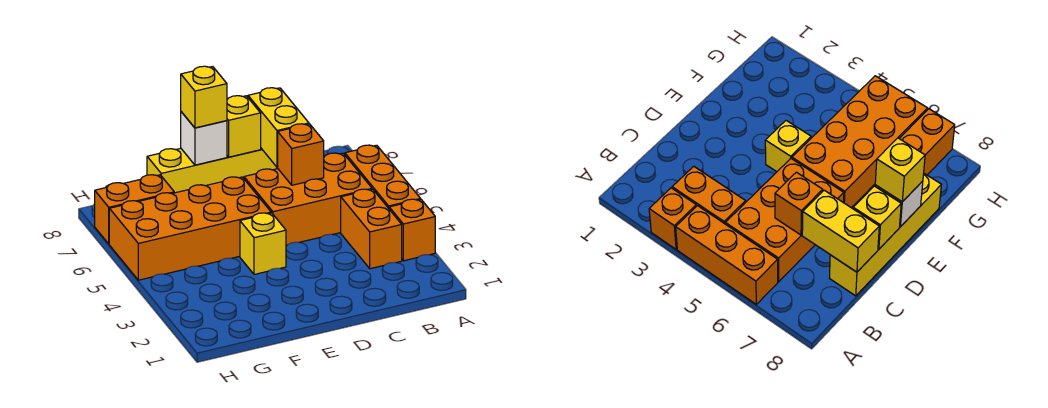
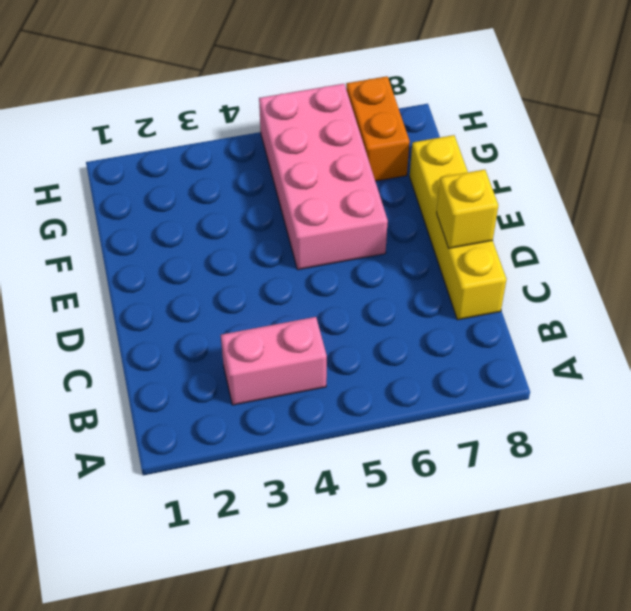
pink 1x2 brick [221,317,327,405] -> orange 1x2 brick [341,189,402,269]
pink 2x4 brick [259,84,388,270] -> orange 2x4 brick [109,177,271,280]
none -> orange 1x1 brick [389,199,435,261]
none -> orange 1x3 brick [345,145,421,208]
none -> orange 2x3 brick [244,153,372,245]

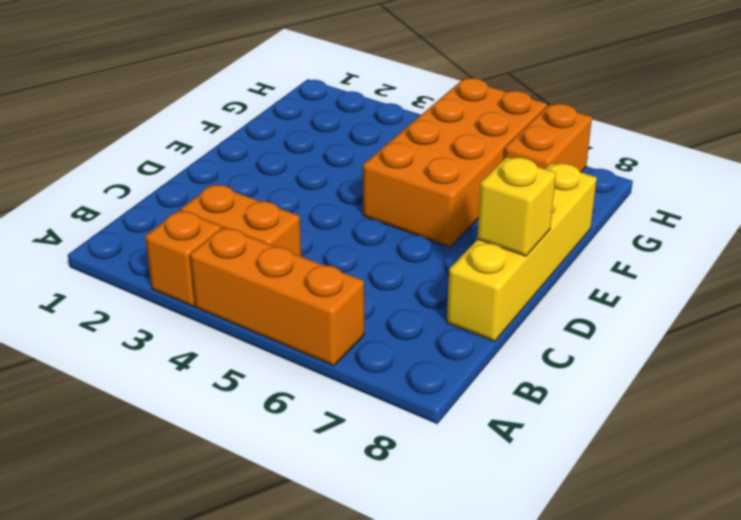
none -> orange 2x3 brick [244,153,372,245]
none -> yellow 1x1 brick [240,213,286,274]
none -> orange 1x1 brick [278,124,324,185]

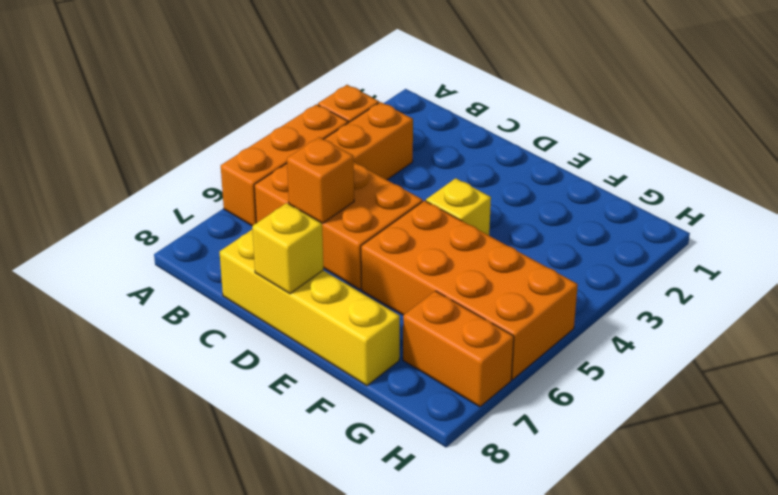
none -> yellow 1x2 brick [248,88,309,167]
none -> white 1x1 brick [181,112,227,165]
none -> yellow 1x1 brick [181,66,227,128]

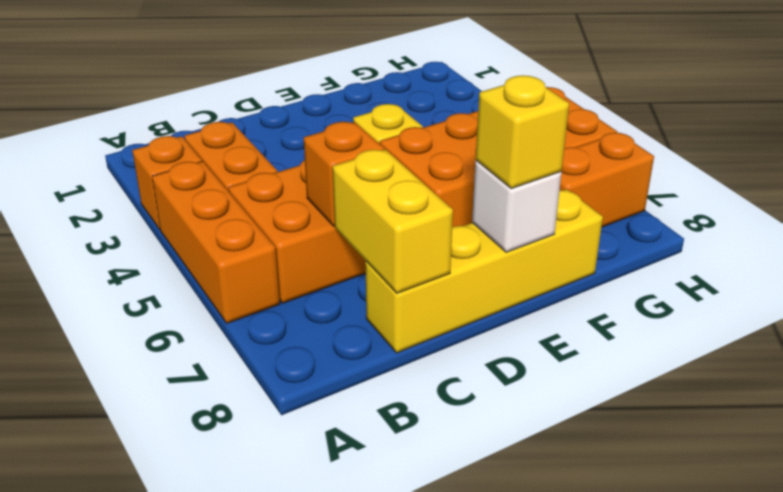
none -> yellow 1x1 brick [227,96,261,157]

